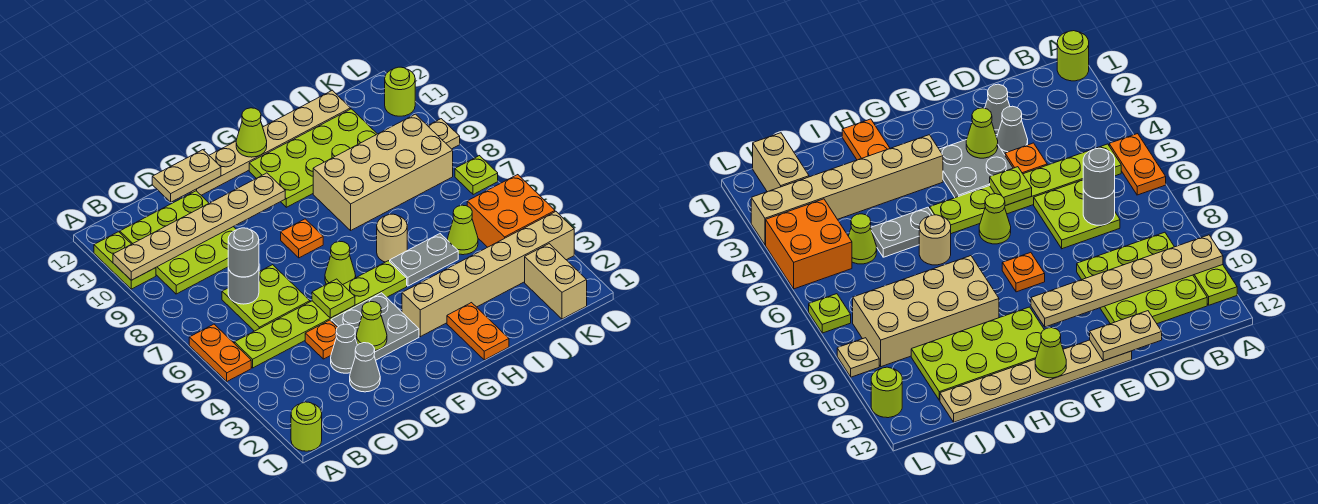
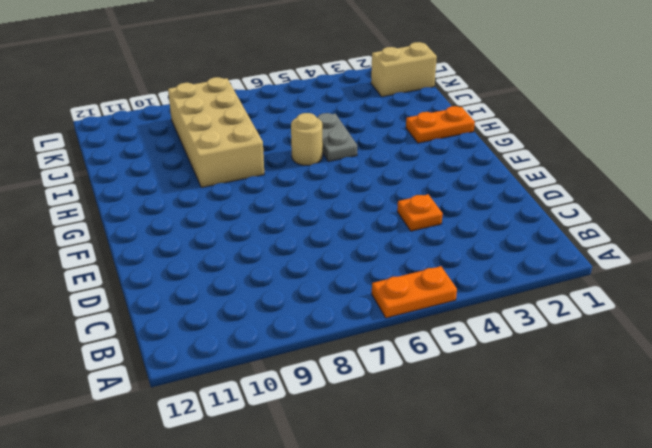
none -> lime 1x1 round brick [291,402,322,451]
none -> lime 1x2 plate [94,232,156,289]
none -> lime 1x6 plate [234,261,407,368]
none -> lime 3x3 plate [120,191,236,294]

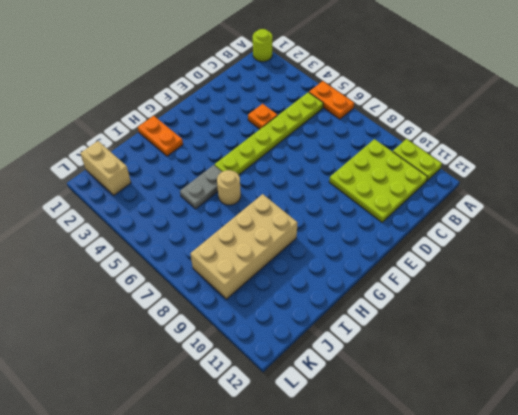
none -> lime 2x2 plate [222,265,310,331]
none -> grey 1x1 cone [350,343,380,392]
none -> grey 1x1 cone [331,324,357,373]
none -> grey 2x2 plate [331,293,419,360]

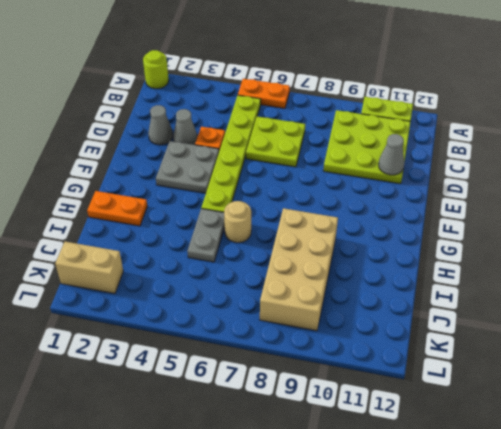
grey 1x1 cone [378,134,404,175] -> none
none -> tan 1x6 plate [191,90,351,195]
none -> lime 1x1 cone [325,241,356,285]
none -> orange 1x1 plate [281,219,323,258]
none -> tan 1x6 brick [402,212,574,337]

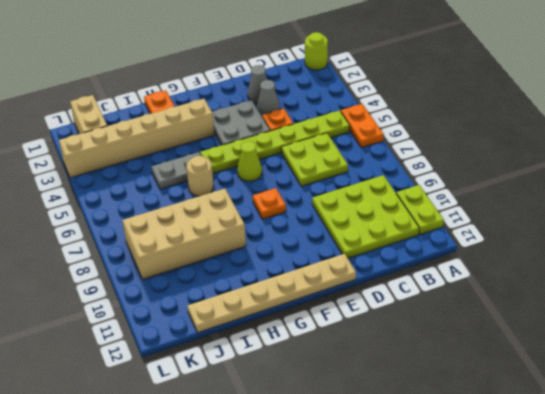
none -> lime 2x4 plate [249,109,377,207]
none -> lime 1x1 cone [448,205,478,255]
none -> orange 2x2 brick [467,175,555,247]
none -> lime 1x1 plate [455,156,498,195]

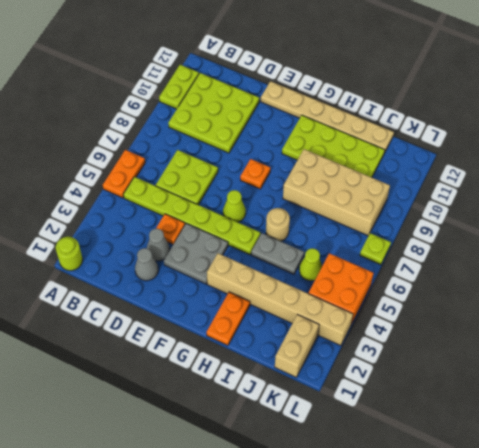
none -> tan 1x1 plate [428,119,460,149]
none -> lime 1x1 round brick [385,67,415,116]
none -> tan 1x6 plate [113,173,285,280]
none -> grey 1x1 round brick [228,268,259,304]

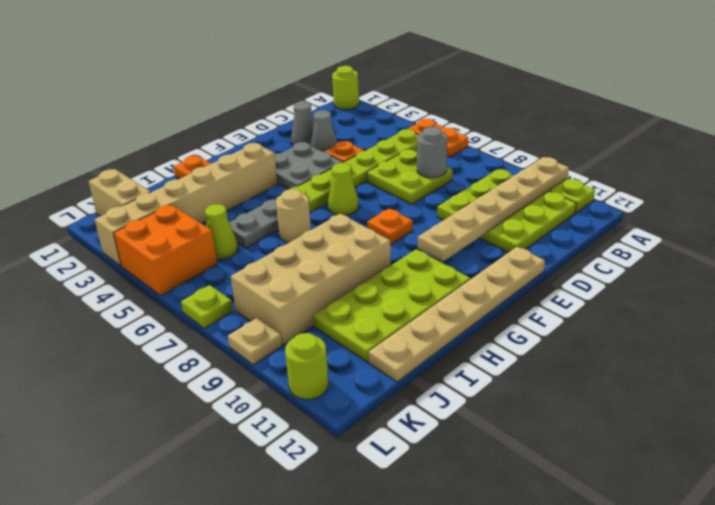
none -> tan 1x2 plate [152,150,221,202]
none -> lime 1x1 cone [356,302,387,350]
none -> lime 1x1 plate [312,279,355,318]
none -> lime 1x1 cone [236,108,267,157]

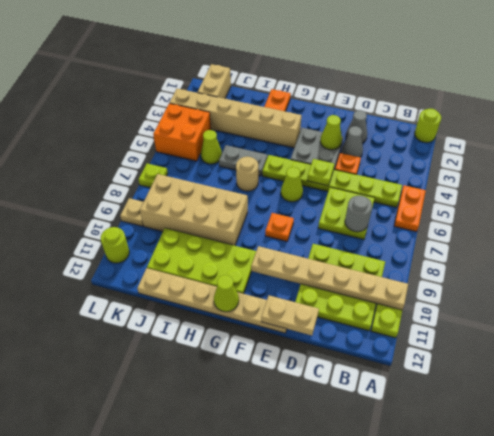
none -> grey 1x1 round brick [228,228,259,277]

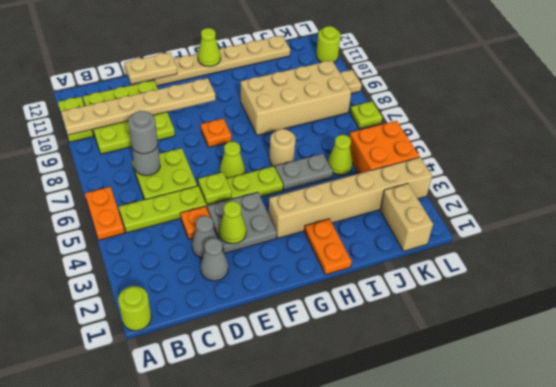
none -> lime 2x4 plate [249,109,377,207]

